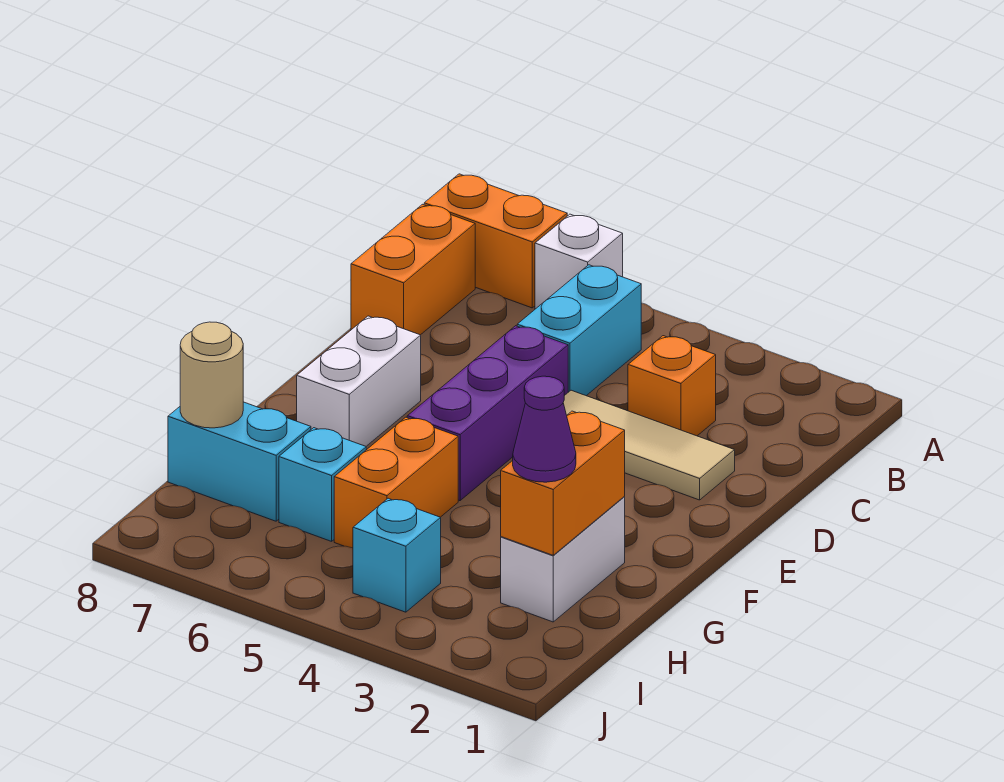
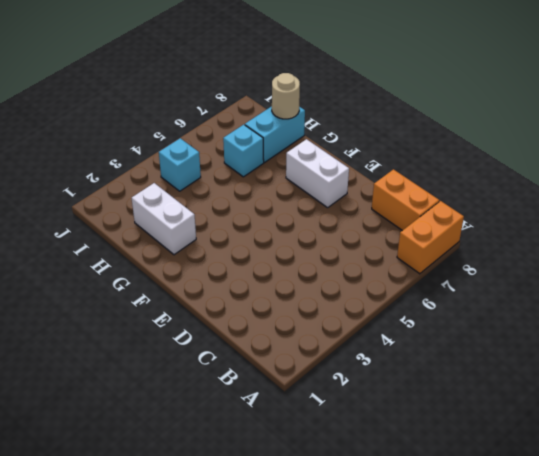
none -> white 1x1 brick [535,214,623,309]
none -> cyan 1x2 brick [517,265,641,396]
none -> orange 1x1 brick [628,336,716,436]

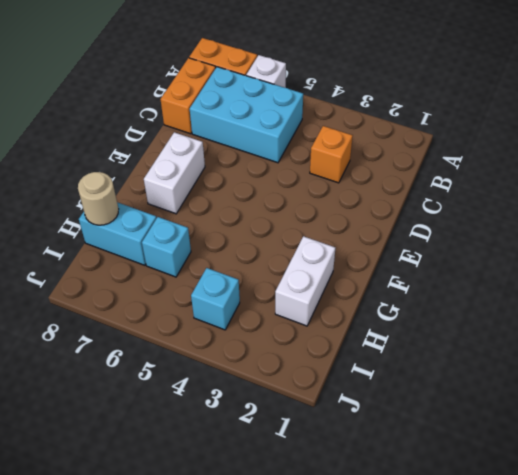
cyan 2x3 brick [190,67,303,163] -> cyan 1x2 brick [517,265,641,396]
none -> tan 1x3 tile [563,390,735,500]
none -> purple 1x3 brick [407,326,568,501]
none -> orange 1x2 brick [334,417,458,548]

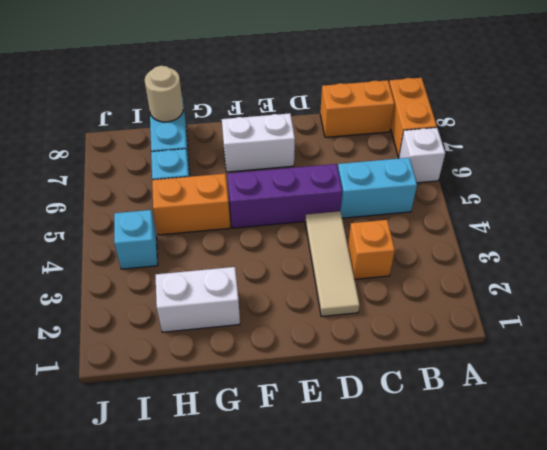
none -> orange 1x2 brick [501,411,625,555]
none -> purple 1x1 cone [513,376,576,482]

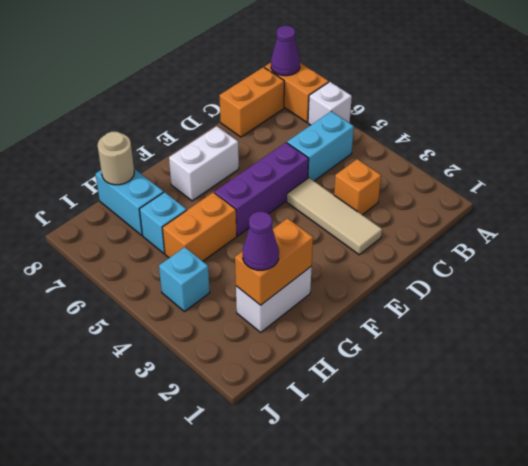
purple 1x1 cone [271,26,300,76] -> none

